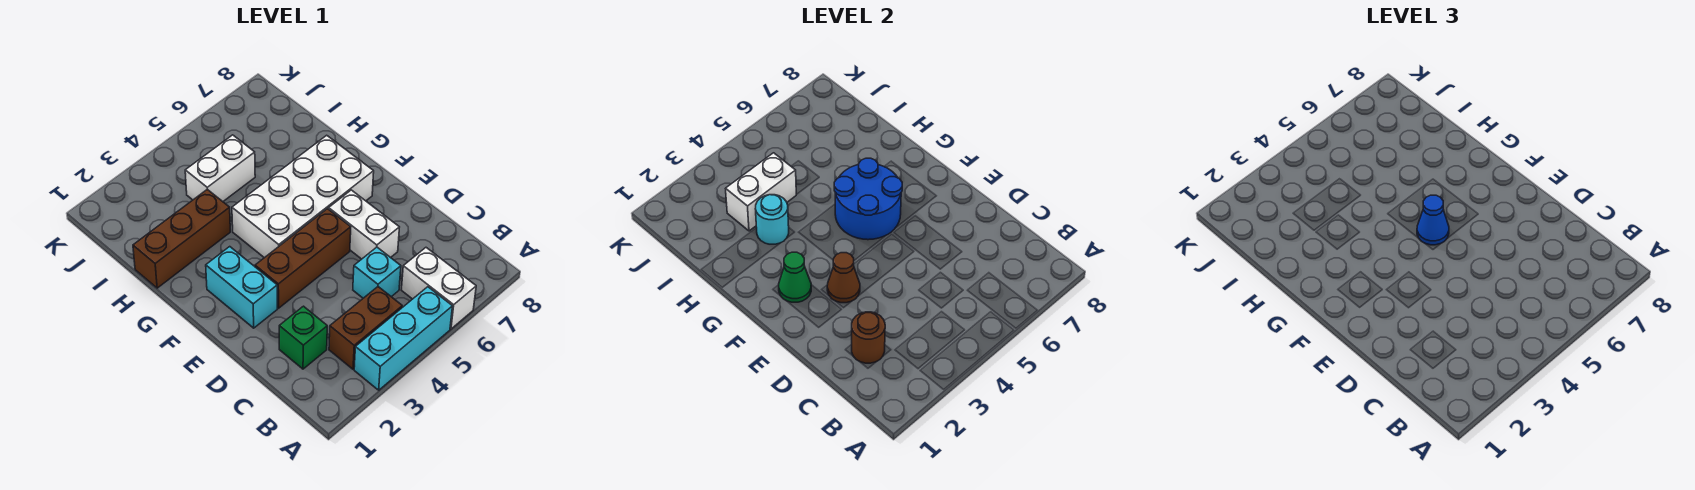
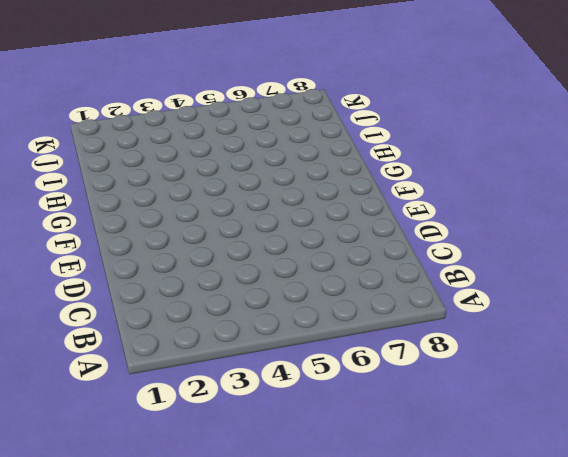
none -> cyan 1x3 brick [354,287,453,390]
none -> white 1x2 brick [402,248,476,329]
none -> brown 1x2 brick [329,287,402,369]

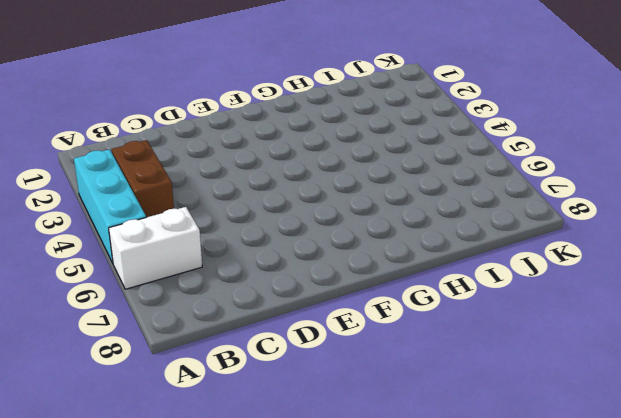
none -> green 1x1 brick [279,306,327,369]
none -> cyan 1x1 brick [353,247,401,298]
none -> white 1x2 brick [329,190,399,259]

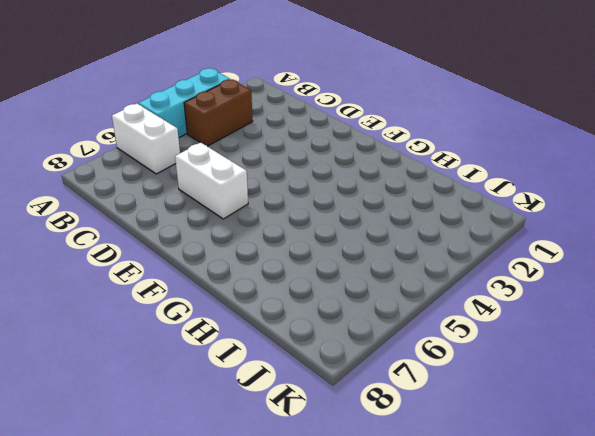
none -> green 1x1 brick [279,306,327,369]
none -> cyan 1x1 brick [353,247,401,298]
none -> cyan 1x2 brick [206,247,277,328]

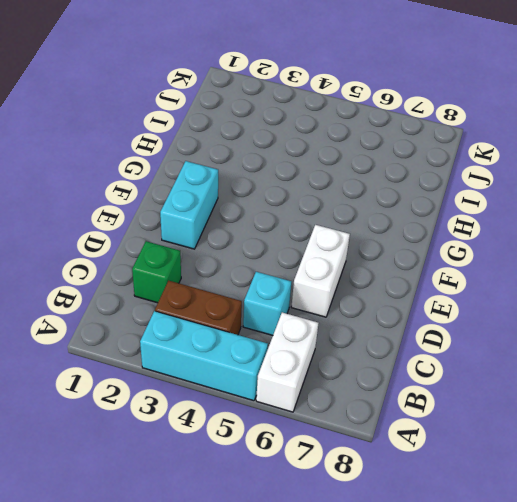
none -> brown 1x3 brick [255,209,351,308]
none -> white 2x4 brick [232,135,374,258]
none -> brown 1x3 brick [133,189,230,288]

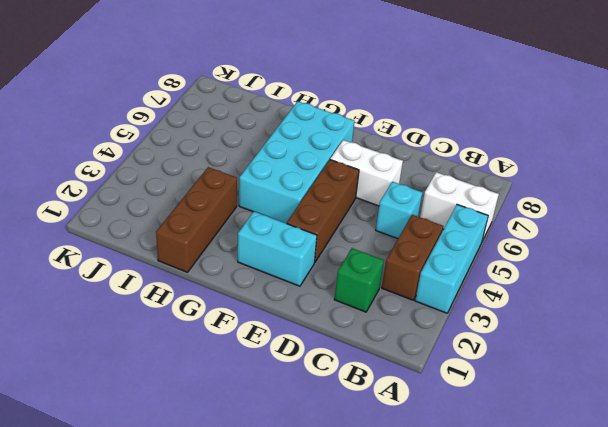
cyan 2x4 brick [239,101,354,224] -> white 2x4 brick [232,135,374,258]
none -> white 1x2 brick [185,135,255,201]
none -> brown 1x1 round brick [852,312,885,363]
none -> brown 1x1 cone [827,253,860,303]

